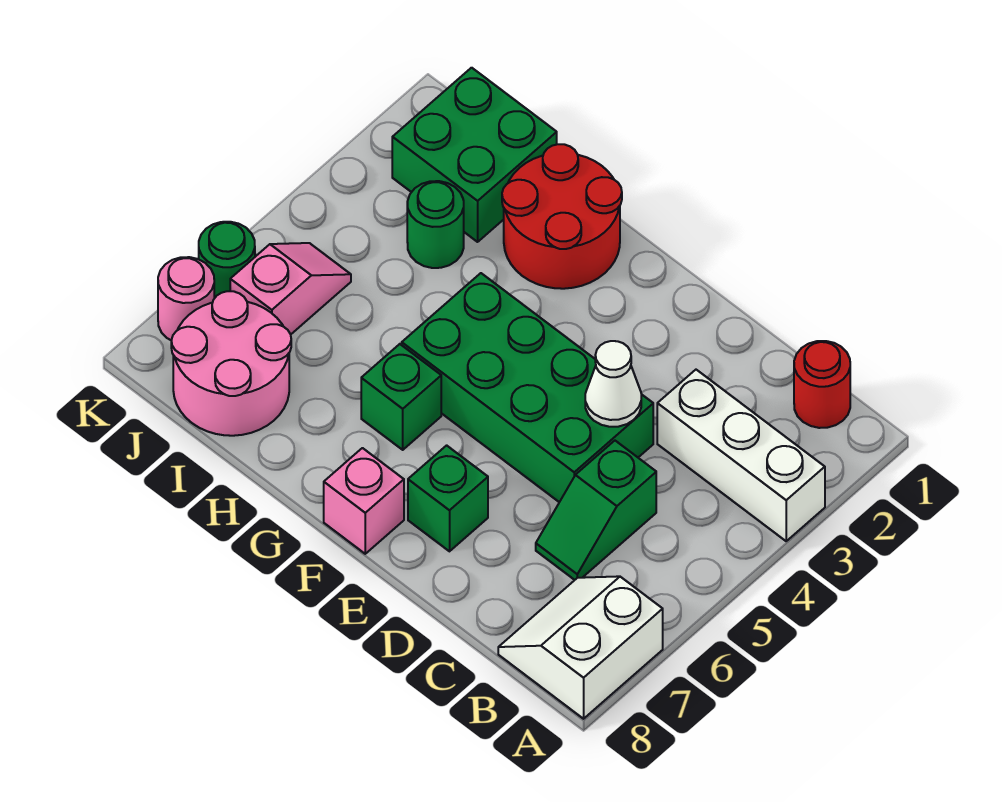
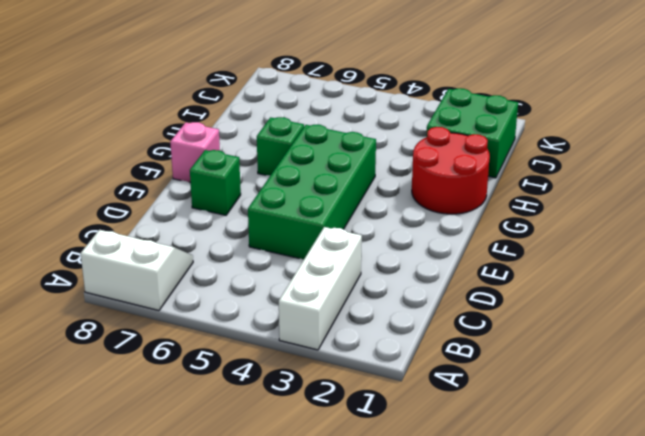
none -> red 1x1 round brick [794,341,850,428]
none -> green 1x2 slope [536,441,656,580]
none -> green 1x1 round brick [407,181,464,268]

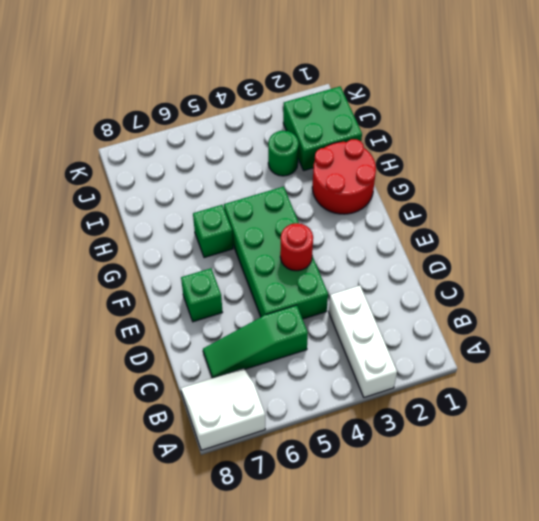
green 1x3 slope [203,305,308,378] -> green 1x2 slope [536,441,656,580]
red 1x1 round brick [280,223,313,271] -> red 1x1 round brick moved to [794,341,850,428]
none -> pink 1x1 brick [324,448,404,554]
none -> pink 2x2 round brick [171,291,291,436]
none -> pink 1x2 slope [230,243,351,334]

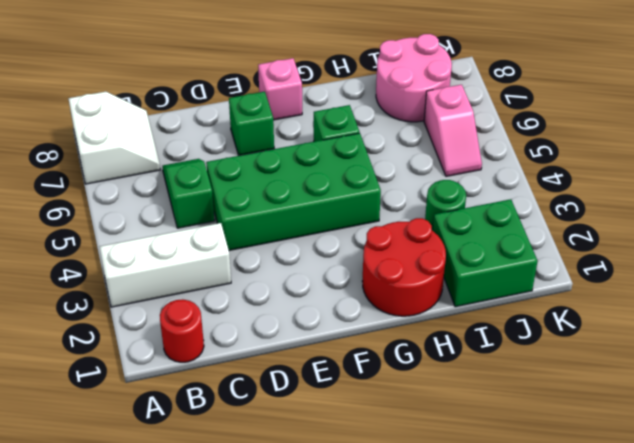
none -> green 1x1 round brick [199,222,255,298]
none -> pink 1x1 round brick [158,257,214,340]
none -> white 1x1 cone [585,341,641,427]

